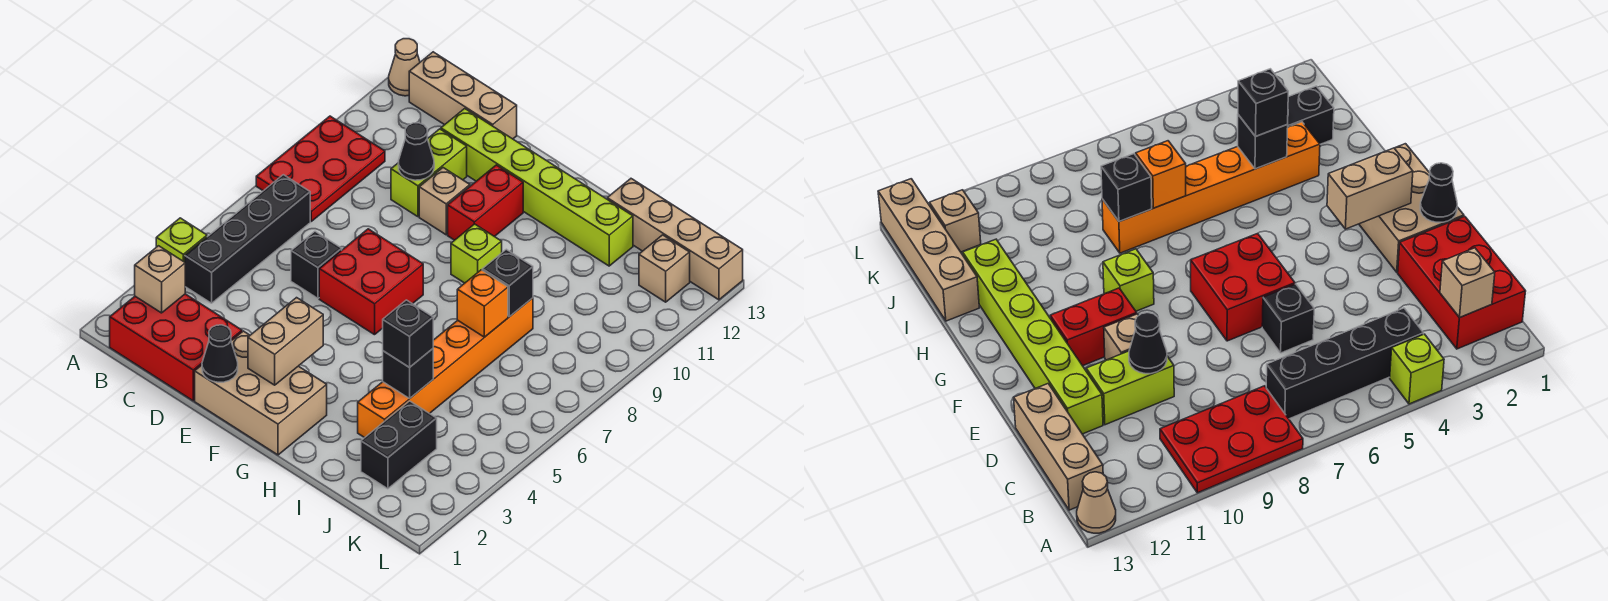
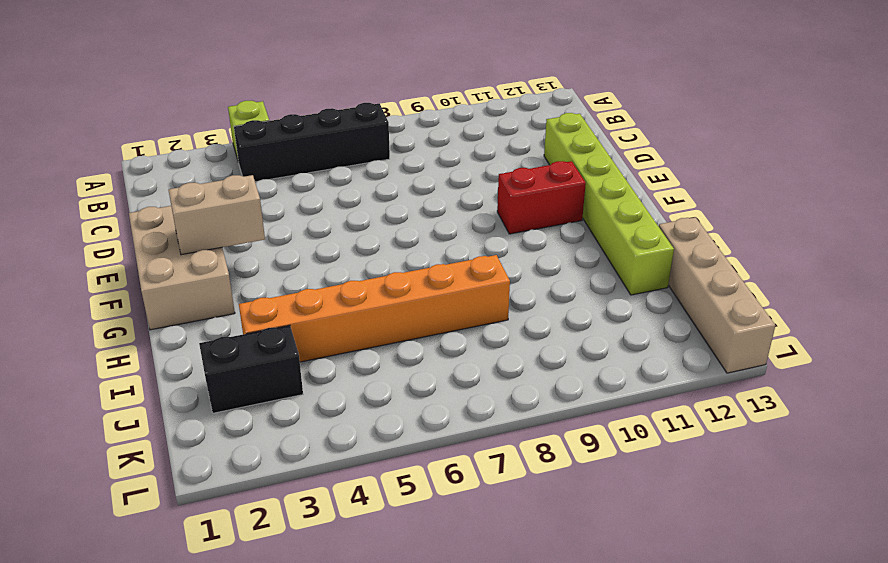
none -> red 2x3 plate [256,116,385,221]
none -> tan 1x1 cone [389,39,420,96]
none -> red 2x3 brick [110,294,242,401]

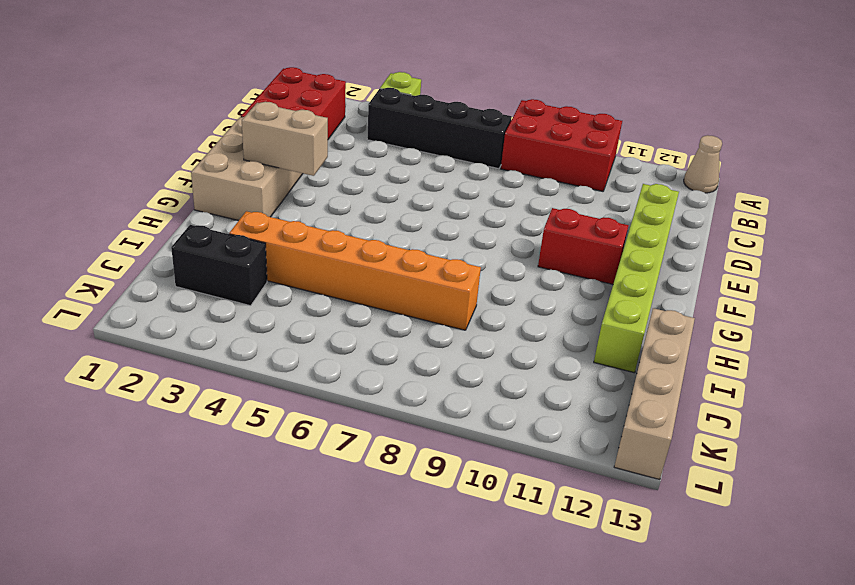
red 2x3 brick [501,99,622,191] -> red 2x3 plate [256,116,385,221]
none -> tan 1x3 brick [409,52,517,139]
none -> black 1x1 brick [291,231,342,298]
none -> lime 1x2 brick [391,129,467,217]

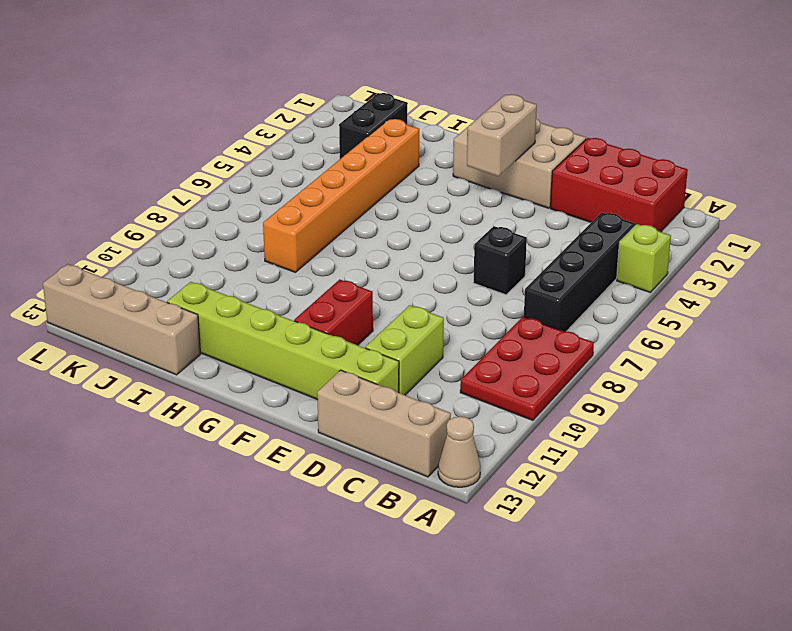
none -> red 2x2 brick [319,229,423,335]
none -> tan 1x1 brick [419,168,470,235]
none -> lime 1x1 brick [451,224,502,283]

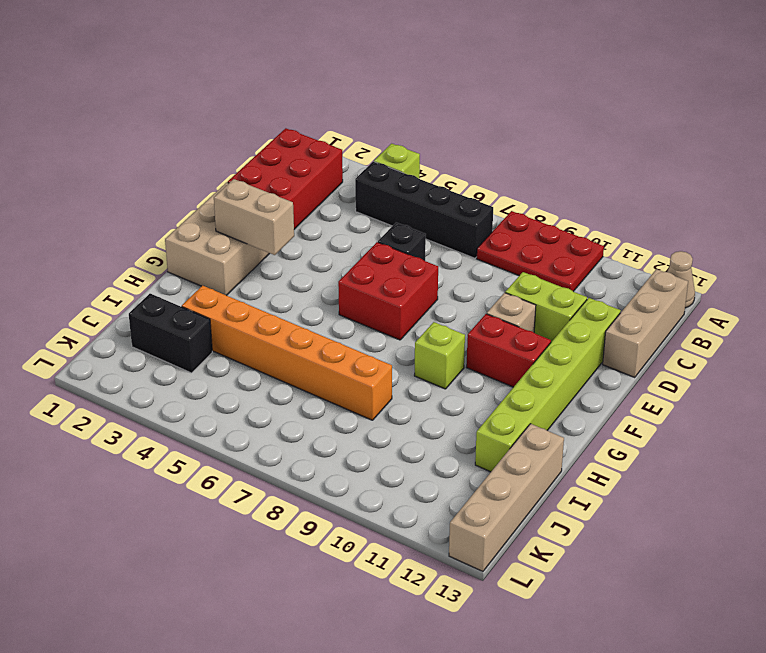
none -> tan 1x1 brick [639,235,690,302]
none -> tan 1x1 brick [135,246,185,313]
none -> black 1x1 cone [398,123,434,180]

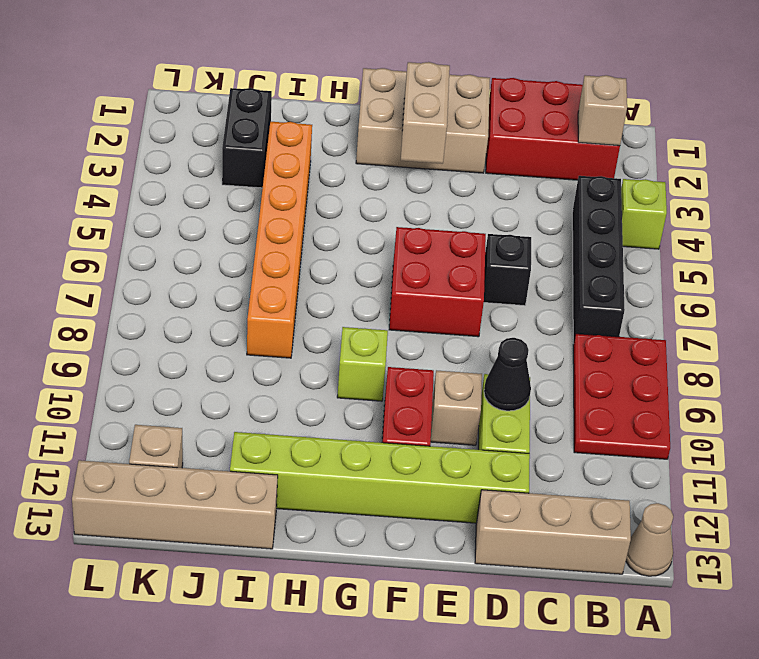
none -> black 1x1 cone [202,325,238,382]
none -> black 1x1 brick [383,349,433,398]
none -> orange 1x1 brick [457,270,508,337]

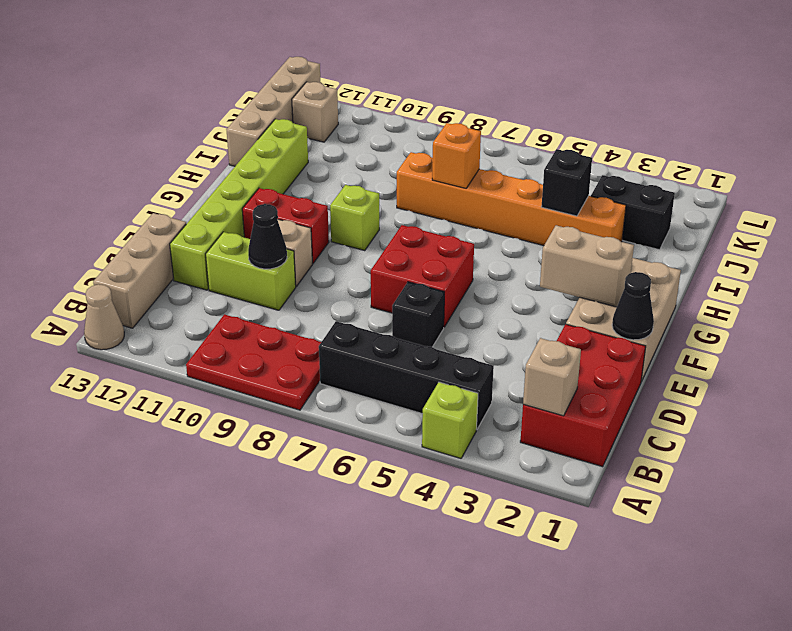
none -> black 1x1 brick [482,249,533,317]
none -> black 1x1 brick [383,300,433,367]

